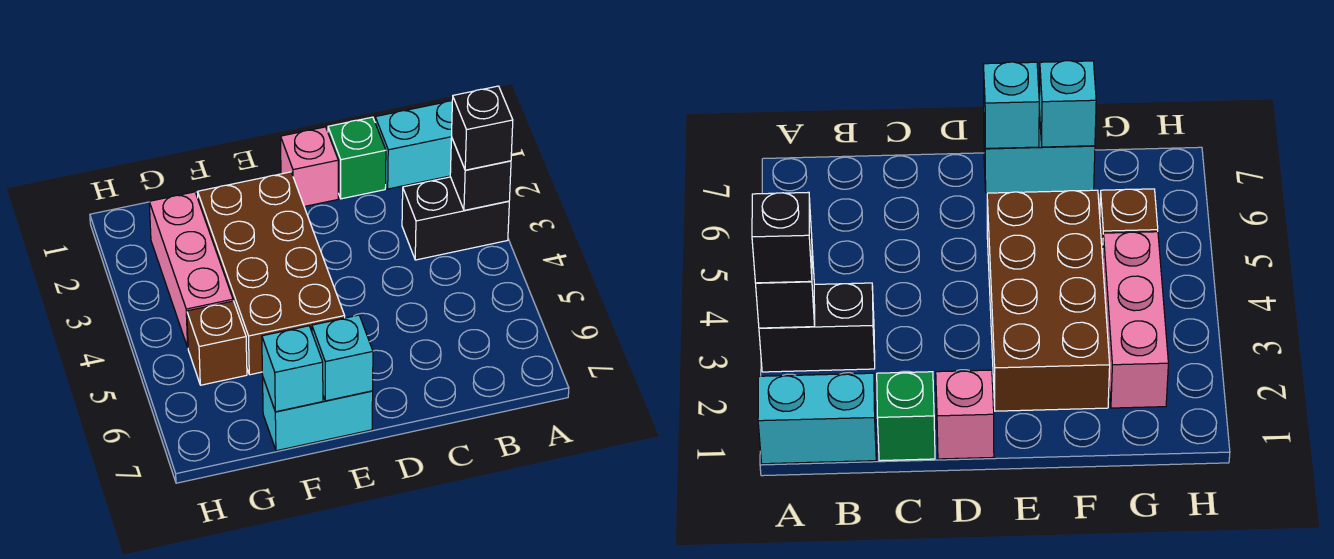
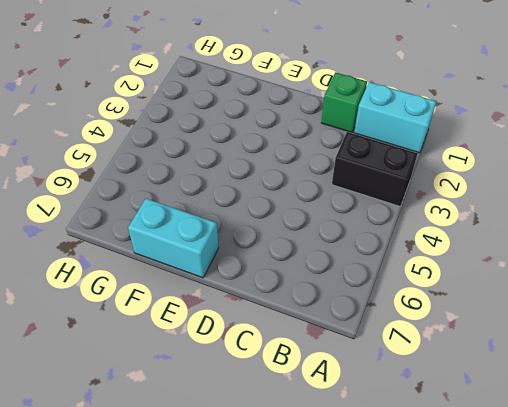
none -> pink 1x1 brick [281,127,338,207]
none -> brown 2x4 brick [198,172,345,375]
none -> pink 1x3 brick [149,192,233,347]

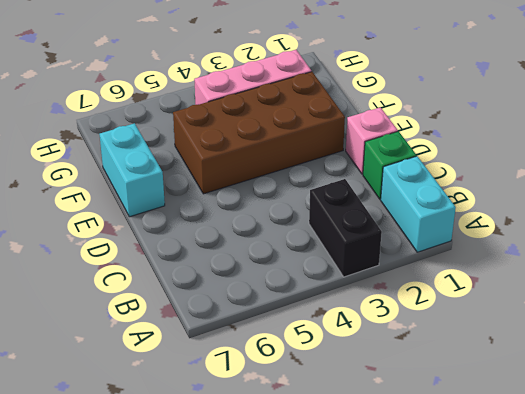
none -> brown 1x1 brick [187,301,247,385]
none -> black 1x1 brick [450,137,511,210]
none -> cyan 1x1 brick [312,315,373,401]

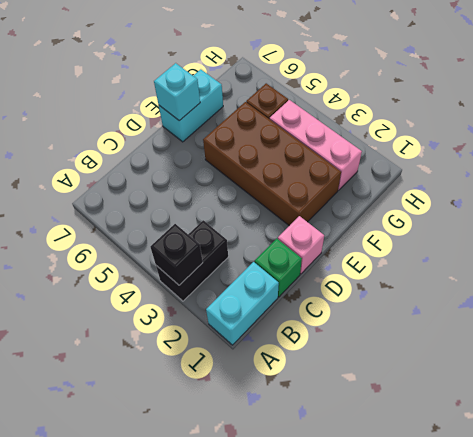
none -> cyan 1x1 brick [262,326,323,412]
none -> black 1x1 brick [452,86,513,170]

